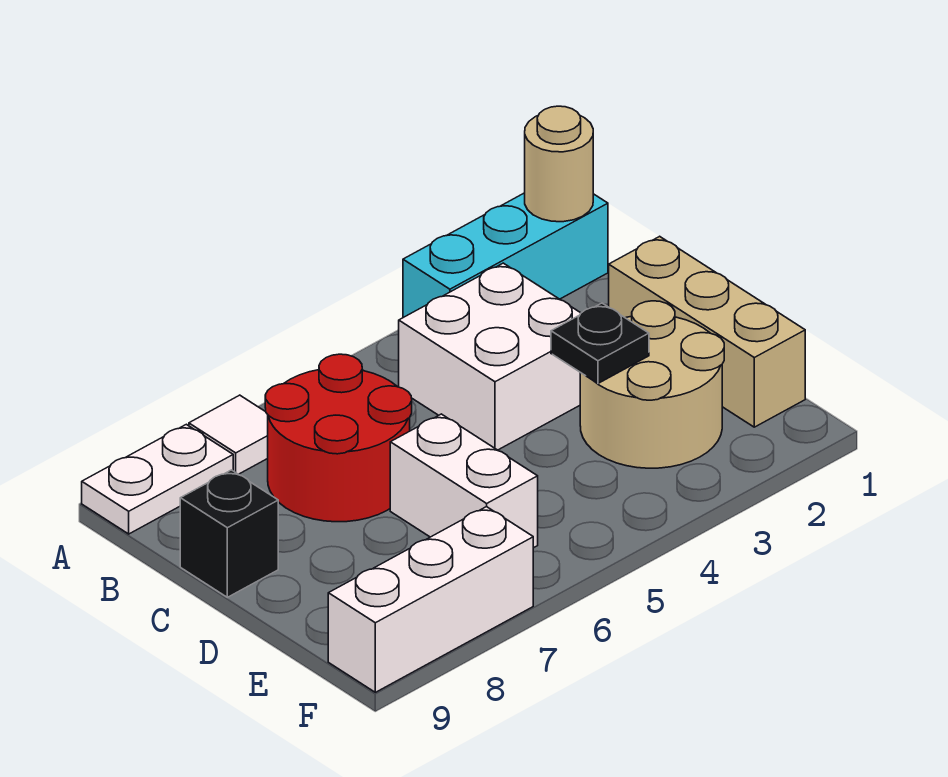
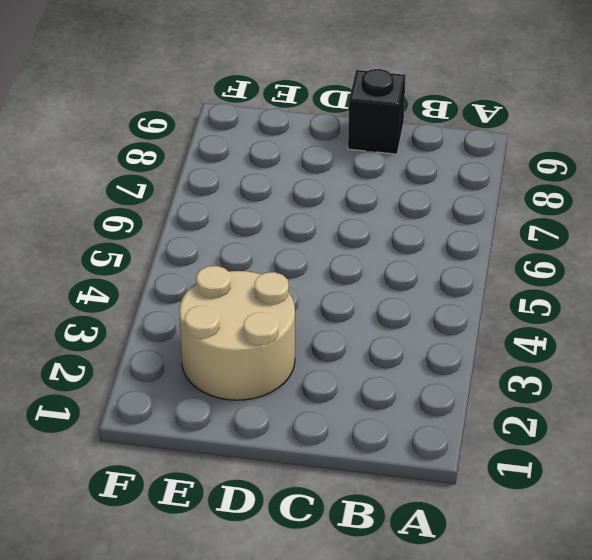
none -> cyan 1x3 brick [403,193,608,318]
none -> white 1x1 tile [189,395,268,474]
none -> white 1x2 plate [82,424,233,534]

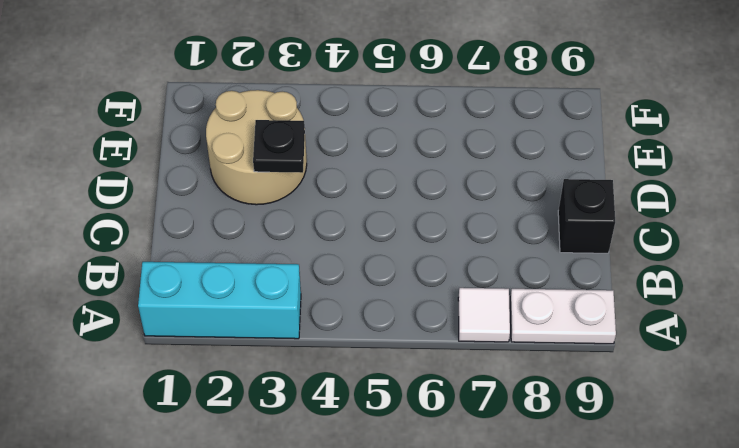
none -> white 2x2 brick [399,263,581,450]
none -> red 2x2 round brick [265,354,412,522]
none -> tan 1x3 brick [609,236,805,427]

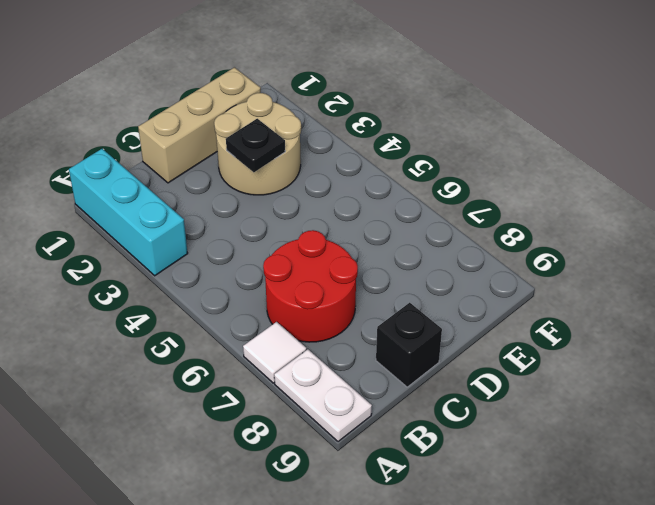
none -> white 2x2 brick [399,263,581,450]
none -> white 1x2 brick [390,414,538,548]
none -> white 1x3 brick [328,507,533,692]

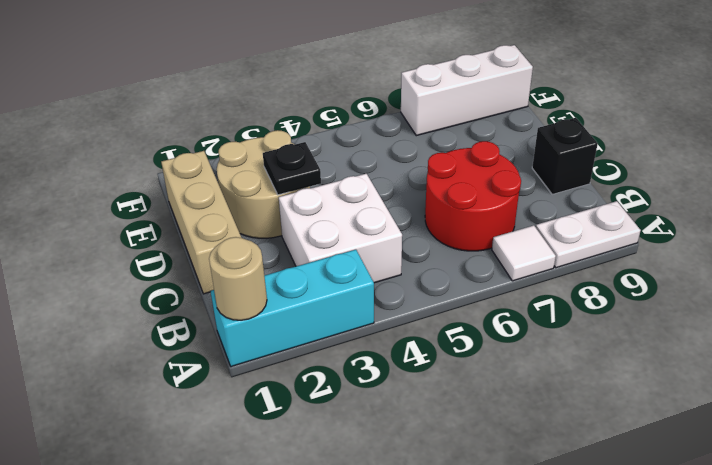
none -> white 1x2 brick [390,414,538,548]

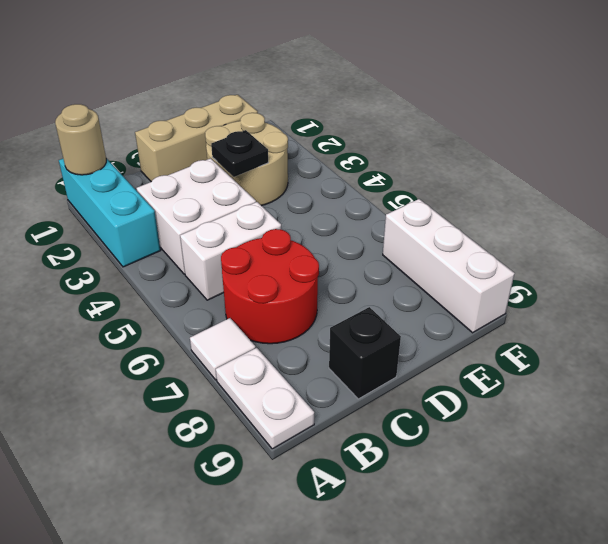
white 1x2 brick [180,202,281,300] -> white 1x2 brick moved to [390,414,538,548]

